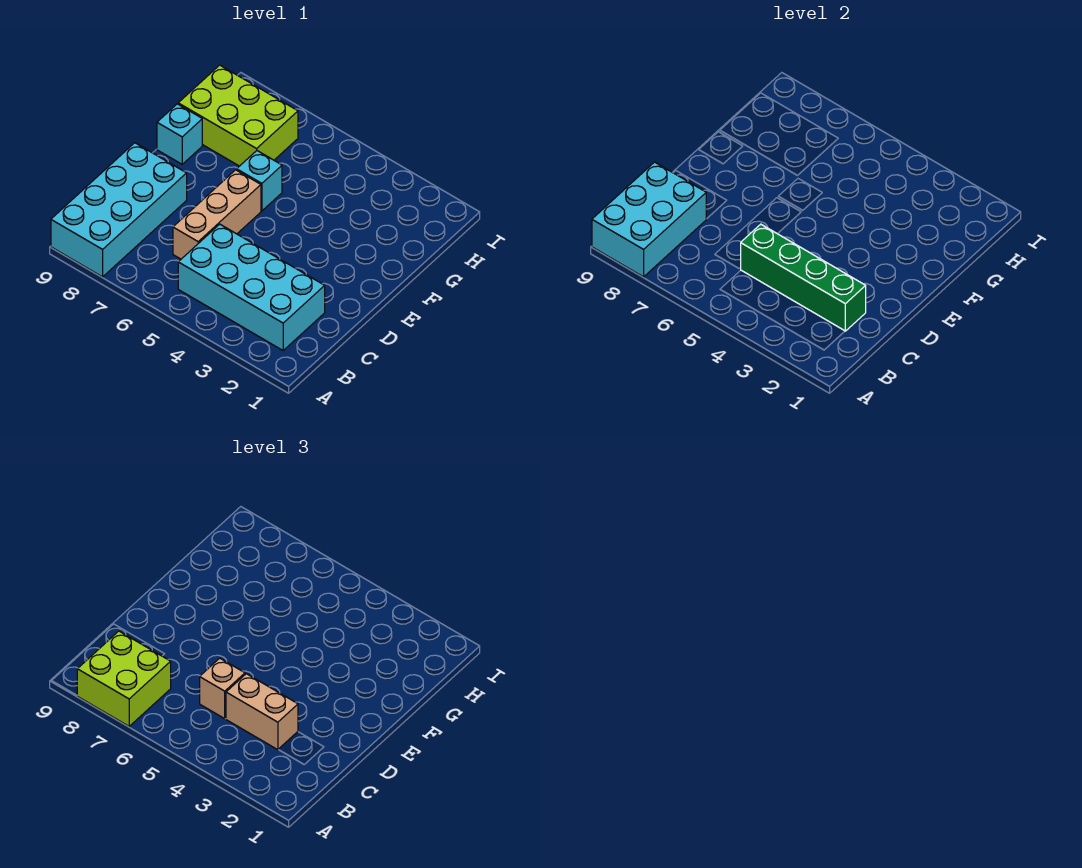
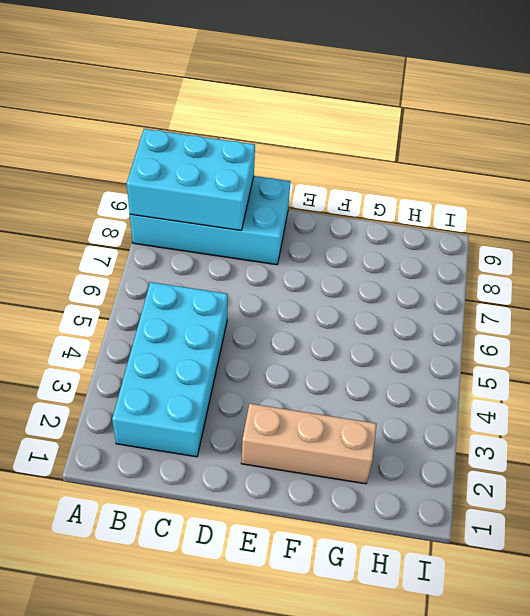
tan 1x3 brick [241,404,376,484] -> tan 1x3 brick moved to [173,170,261,259]
none -> cyan 1x1 brick [237,151,282,211]
none -> cyan 1x1 brick [157,104,202,164]

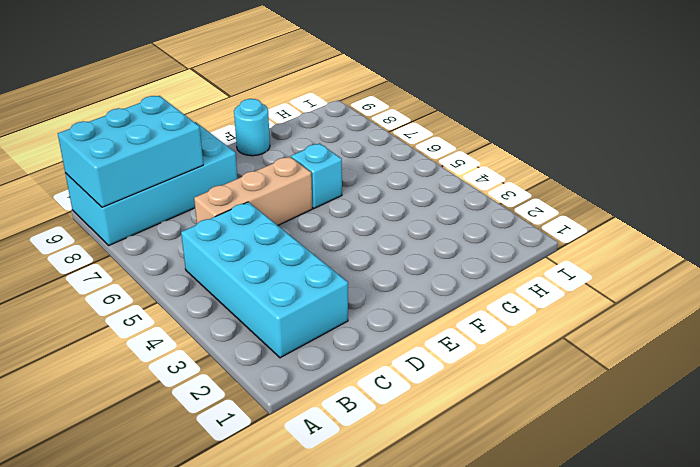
cyan 1x1 round brick [234,99,270,156] -> cyan 1x1 brick [157,104,202,164]
none -> lime 2x3 brick [178,65,298,166]
none -> green 1x4 brick [740,224,866,331]

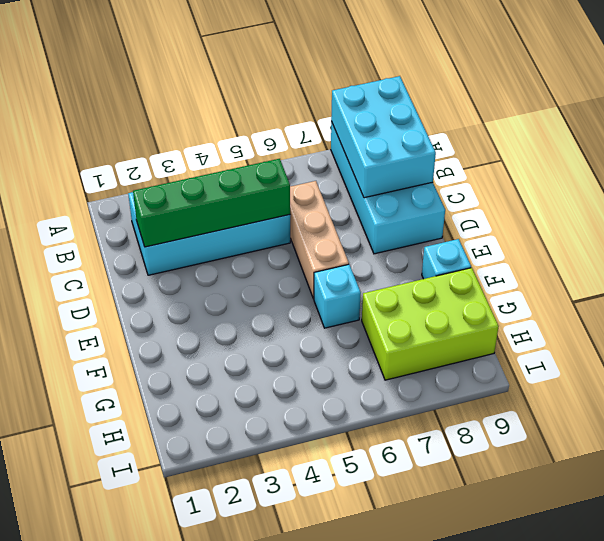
none -> lime 2x2 brick [77,631,171,726]
none -> tan 1x2 brick [226,674,298,750]

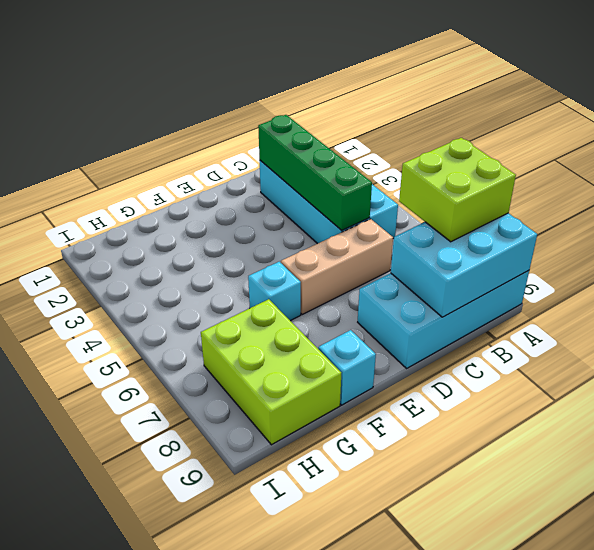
none -> tan 1x2 brick [226,674,298,750]
none -> tan 1x1 brick [200,658,245,719]

